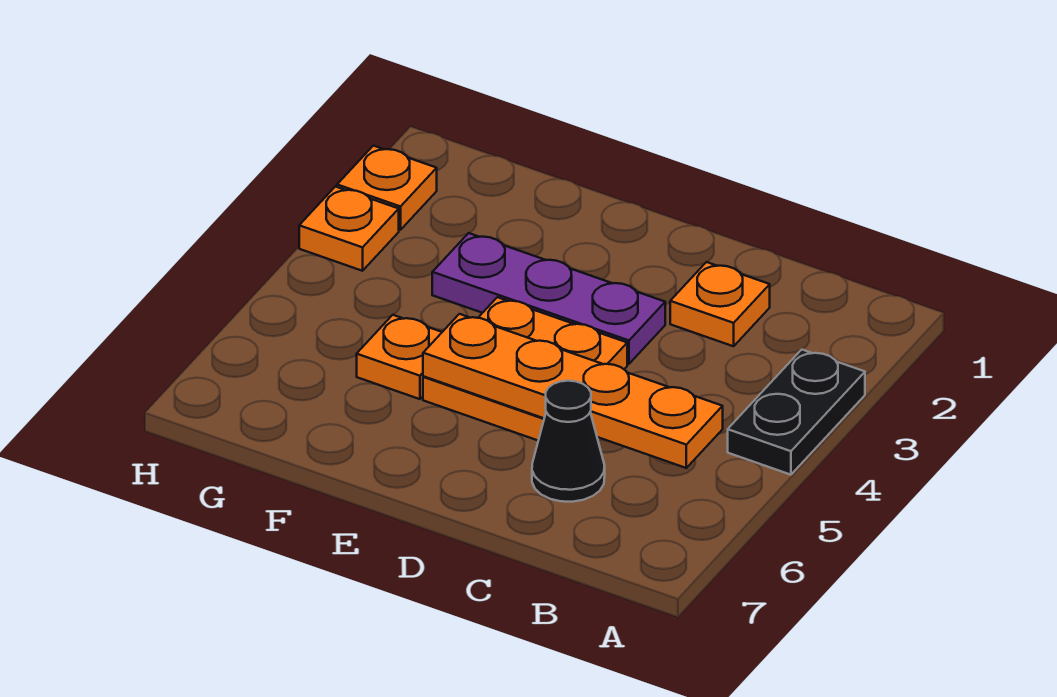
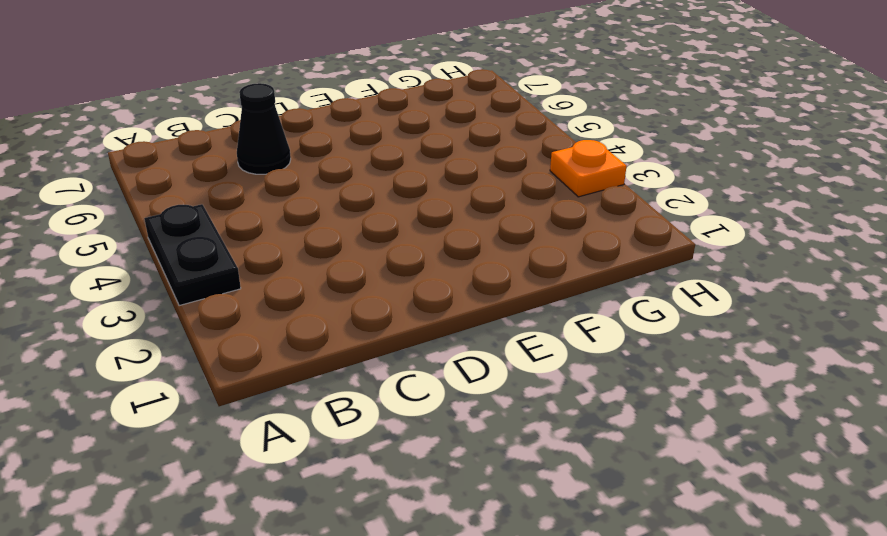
none -> orange 1x1 plate [670,262,770,346]
none -> purple 1x3 plate [432,233,665,364]

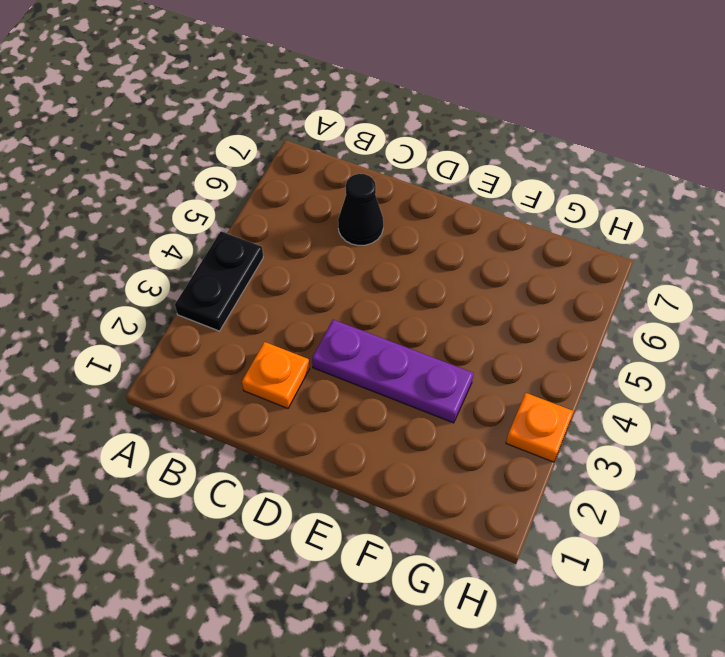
none -> orange 2x2 plate [423,297,627,440]
none -> orange 1x1 plate [357,315,442,399]

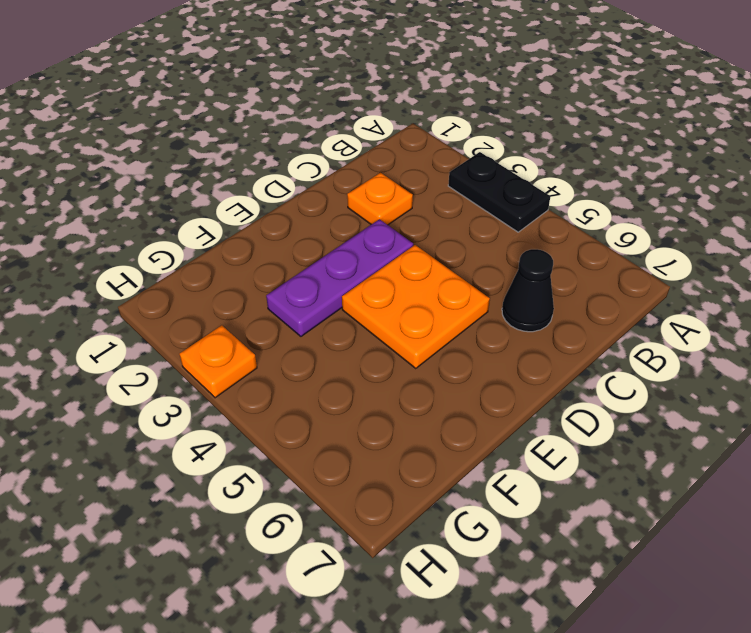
none -> orange 1x1 plate [357,315,442,399]
none -> orange 1x1 plate [337,146,437,230]

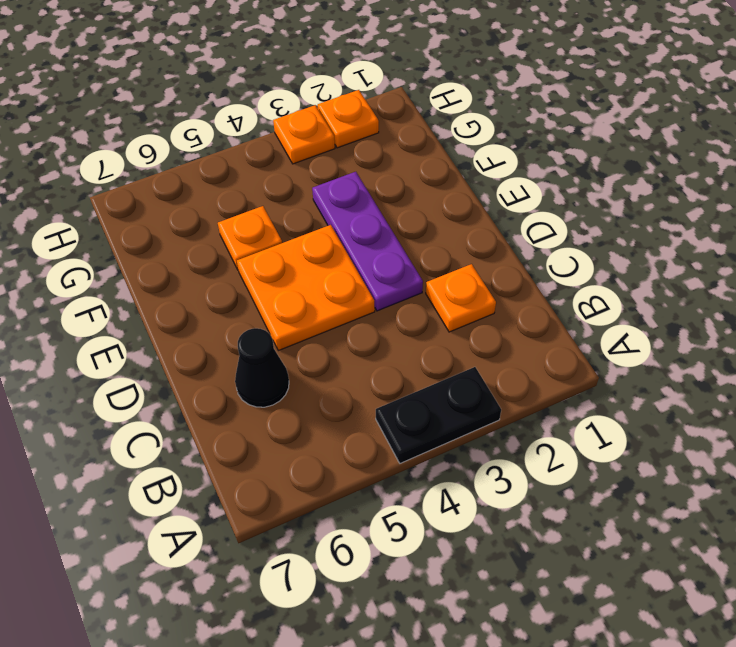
none -> orange 1x4 plate [423,314,723,468]

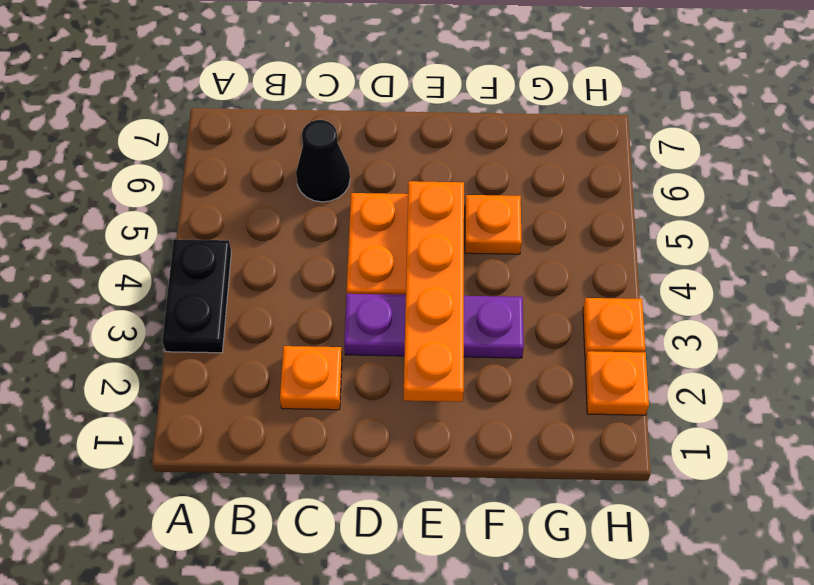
orange 1x4 plate [404,181,464,402] -> orange 1x4 plate turned to [423,314,723,468]

